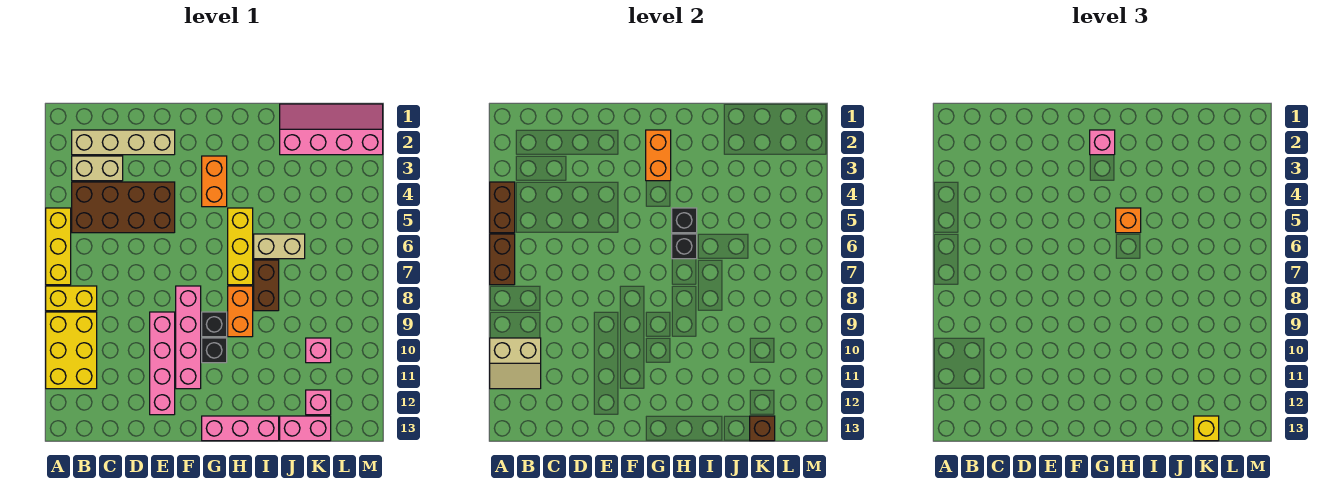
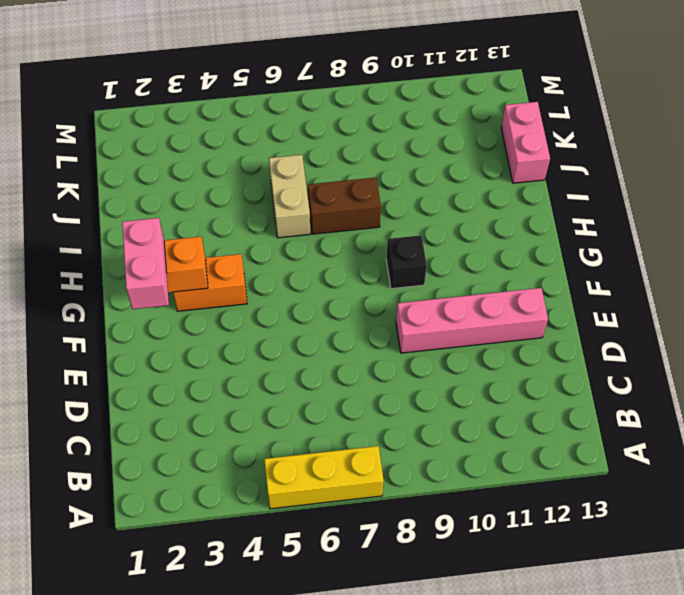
pink 1x2 brick [122,218,169,309] -> pink 1x1 brick [1090,130,1115,155]
none -> yellow 1x2 brick [46,286,97,311]
none -> yellow 2x3 brick [46,312,97,389]
none -> tan 1x4 brick [72,130,175,155]
none -> tan 1x2 brick [72,156,123,181]

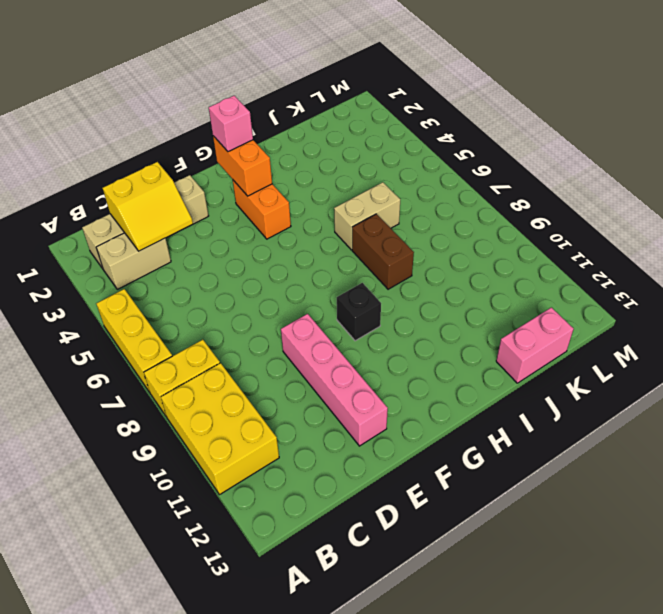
yellow 2x2 slope [103,162,193,251] -> none
none -> brown 2x4 brick [72,182,175,233]
none -> pink 1x4 brick [176,286,201,389]
none -> black 1x1 brick [202,338,227,363]
none -> pink 1x3 brick [202,416,279,441]

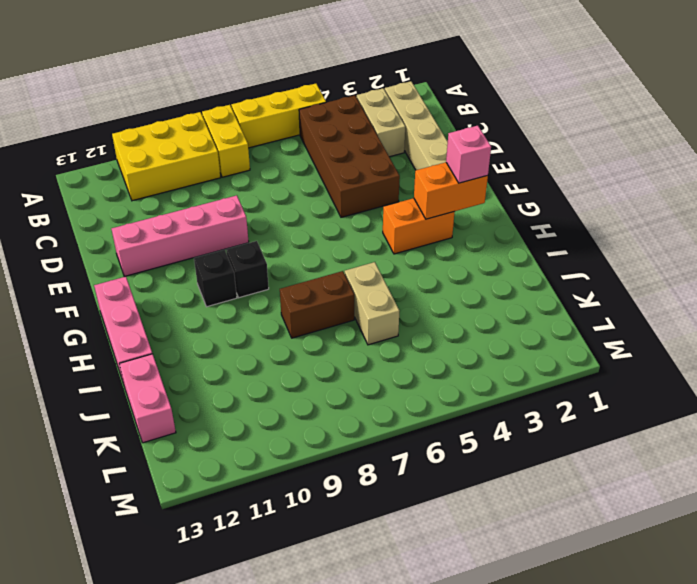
none -> pink 1x4 brick [176,286,201,389]
none -> yellow 1x3 brick [228,208,253,285]
none -> orange 1x2 brick [228,286,253,337]
none -> pink 2x4 slope [280,104,383,155]

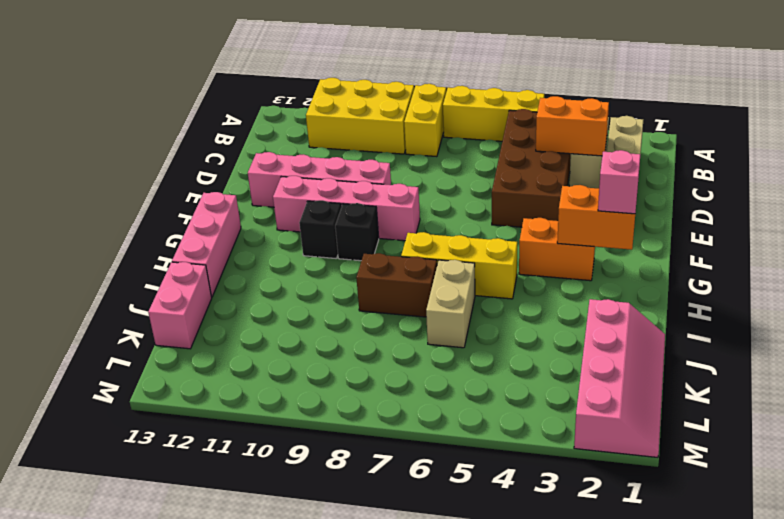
orange 1x2 brick [536,96,609,156] -> orange 1x2 brick moved to [228,286,253,337]
none -> pink 1x1 brick [306,338,331,363]
none -> pink 1x1 brick [306,390,331,415]
none -> brown 1x2 brick [490,182,515,233]
none -> brown 1x2 brick [490,234,515,285]

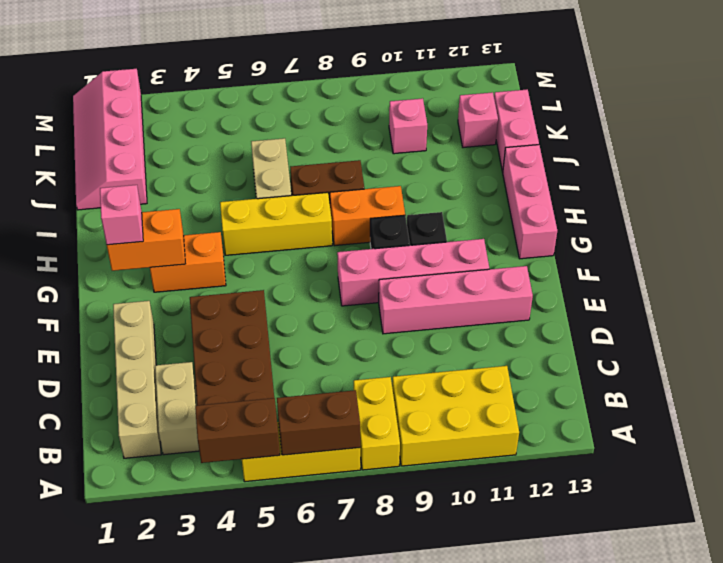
none -> tan 2x2 slope [490,338,541,389]
none -> black 1x1 brick [672,208,697,233]
none -> black 1x1 brick [672,234,697,259]
none -> brown 1x1 brick [750,416,775,441]

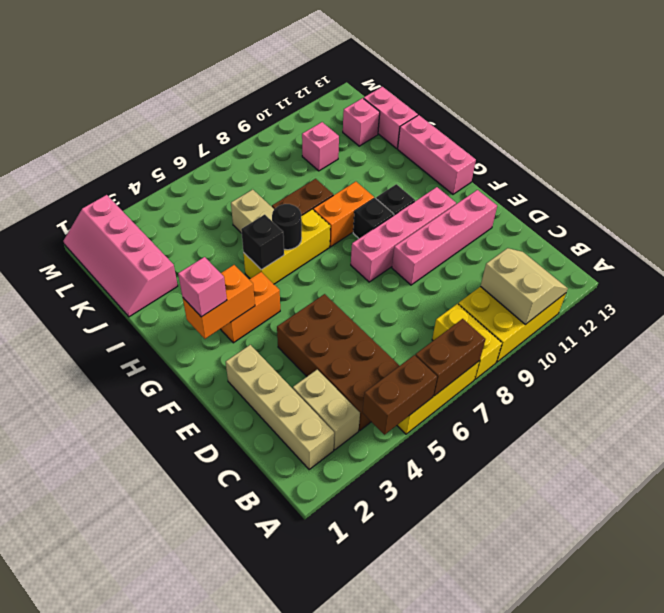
black 1x1 round brick [272,204,302,250] -> black 1x1 brick [672,234,697,259]
none -> brown 1x1 brick [750,416,775,441]
none -> orange 1x1 brick [1116,208,1141,233]
none -> yellow 1x1 brick [1194,416,1219,441]

